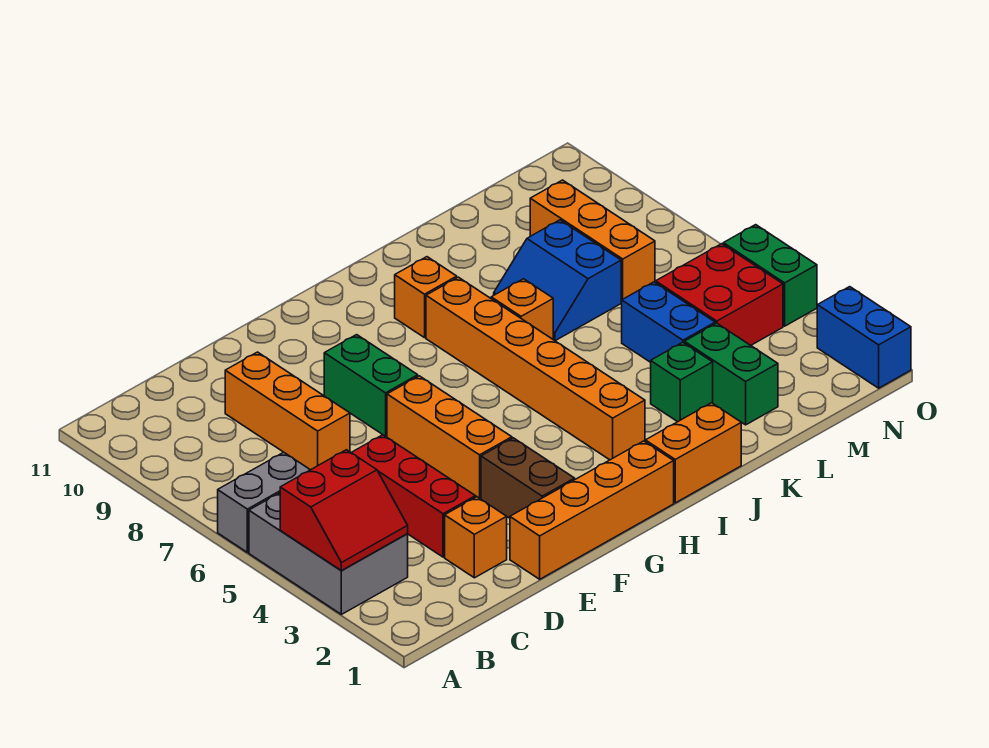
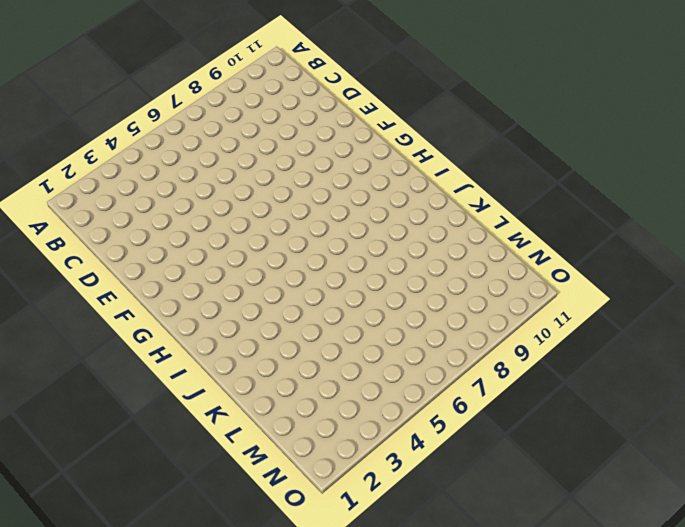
none -> grey 2x3 brick [249,493,408,614]
none -> grey 1x2 brick [218,452,310,552]
none -> orange 1x1 brick [445,497,507,578]

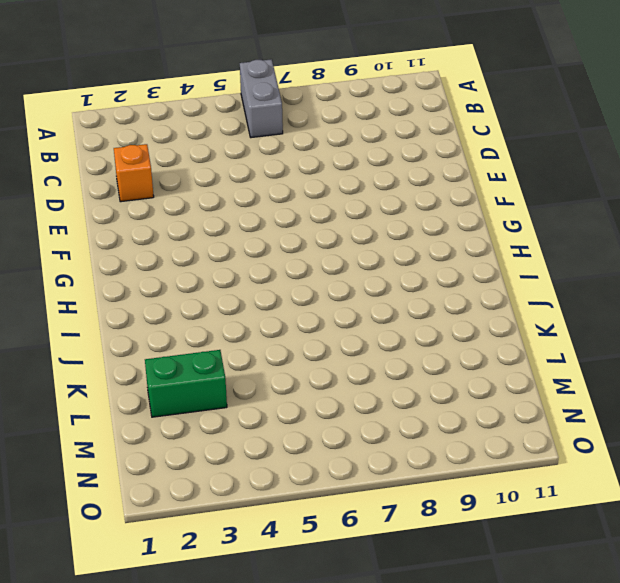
none -> grey 2x3 brick [249,493,408,614]
none -> red 1x3 brick [351,435,475,557]
none -> orange 1x3 brick [225,352,350,470]

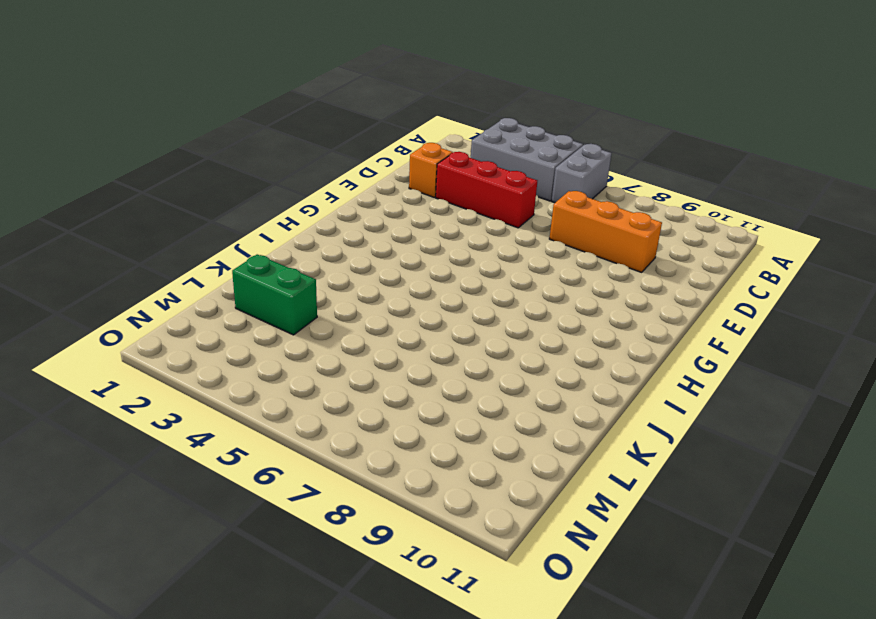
none -> orange 1x4 brick [510,441,674,579]
none -> brown 1x2 brick [481,438,575,518]
none -> orange 1x3 brick [387,376,512,498]

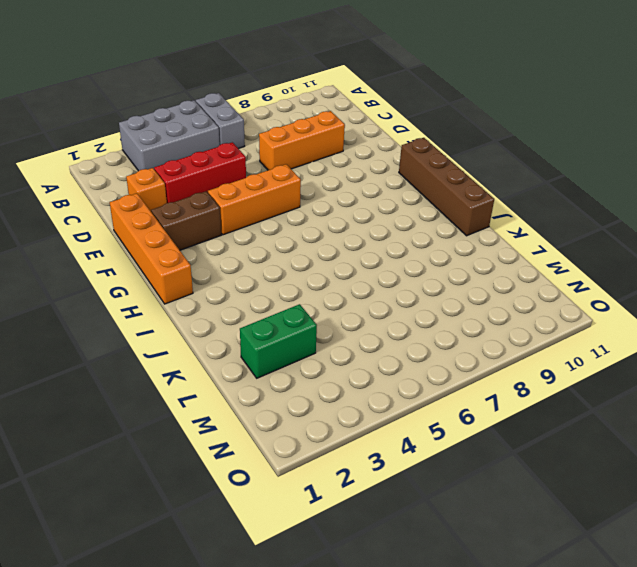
brown 1x4 brick [399,138,494,236] -> none
none -> green 1x2 brick [324,335,418,436]
none -> orange 1x2 brick [645,403,741,503]
none -> orange 1x6 brick [426,277,645,460]

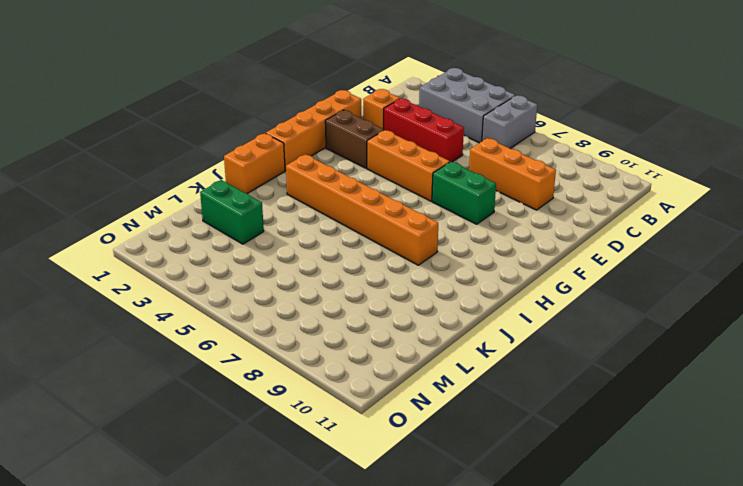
none -> orange 1x1 brick [395,257,457,338]
none -> orange 1x1 brick [491,279,553,339]
none -> green 1x1 brick [651,342,713,422]

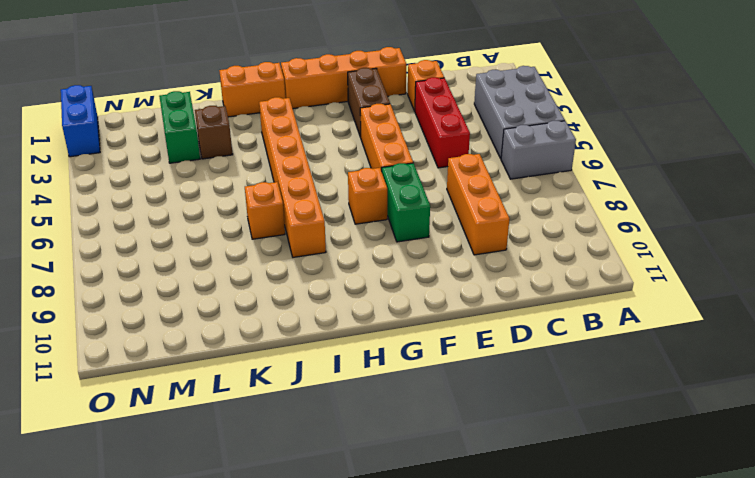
orange 1x1 brick [348,168,387,224] -> orange 1x1 brick moved to [395,257,457,338]
brown 1x1 brick [195,106,233,159] -> green 1x1 brick [651,342,713,422]
none -> blue 2x2 slope [494,220,621,341]
none -> blue 1x2 brick [621,282,715,362]
none -> red 2x2 brick [656,244,783,345]

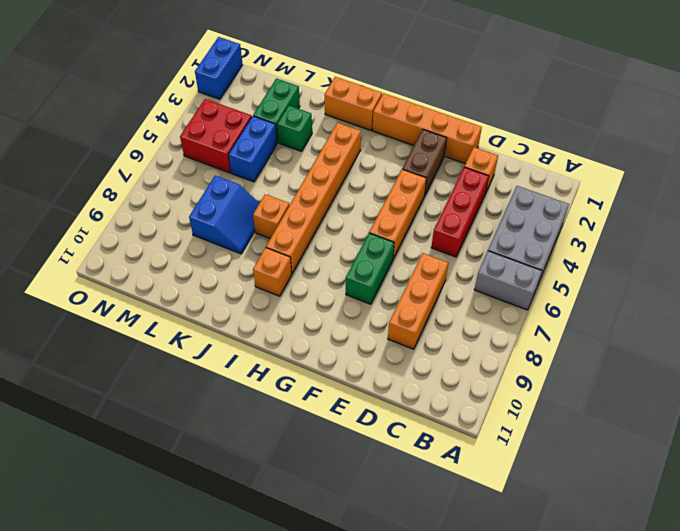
none -> orange 1x3 brick [530,180,655,301]
none -> green 1x2 brick [723,225,817,326]
none -> red 2x2 slope [280,450,408,571]

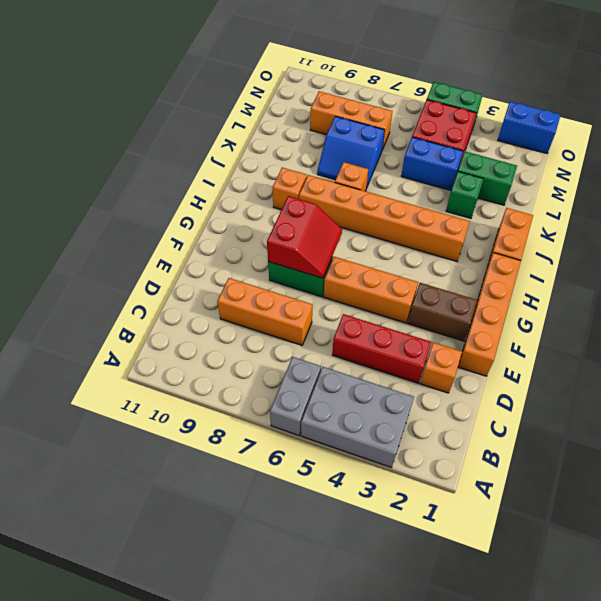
red 2x2 slope [267,196,342,278] -> red 2x2 slope moved to [280,450,408,571]

